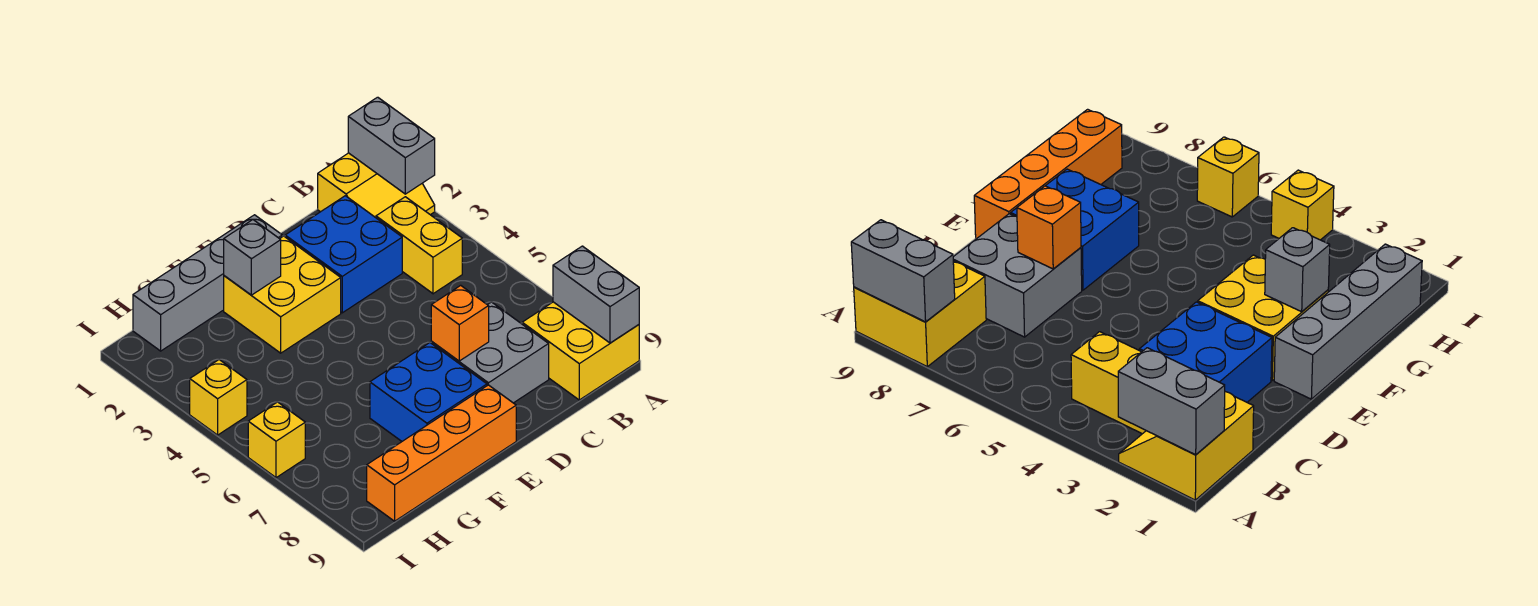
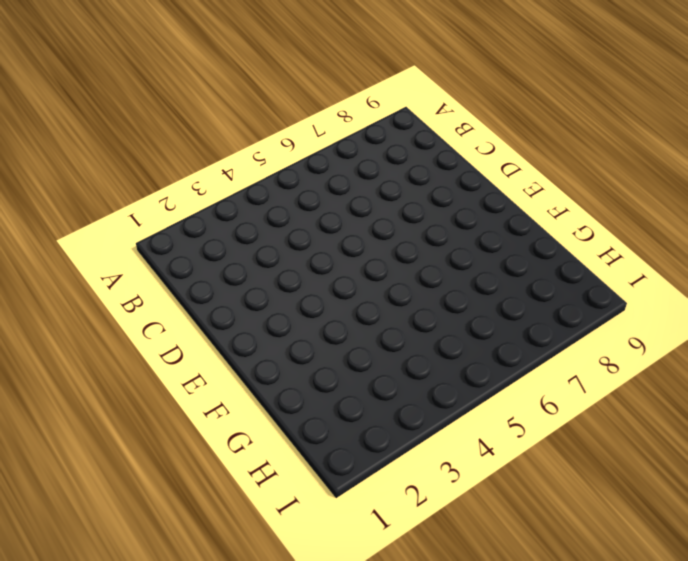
none -> yellow 2x2 slope [318,153,435,218]
none -> yellow 2x2 brick [522,302,639,400]
none -> yellow 1x2 brick [376,197,462,294]

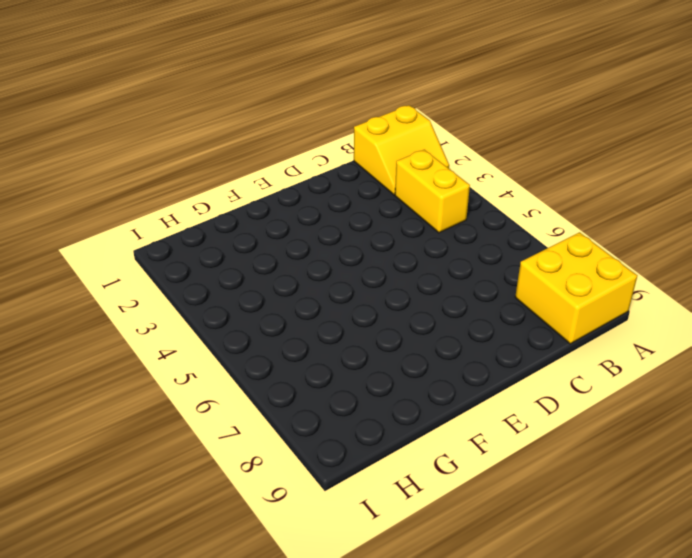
none -> blue 2x2 brick [285,196,402,313]
none -> grey 2x2 brick [431,302,549,403]
none -> grey 1x4 brick [133,215,282,351]

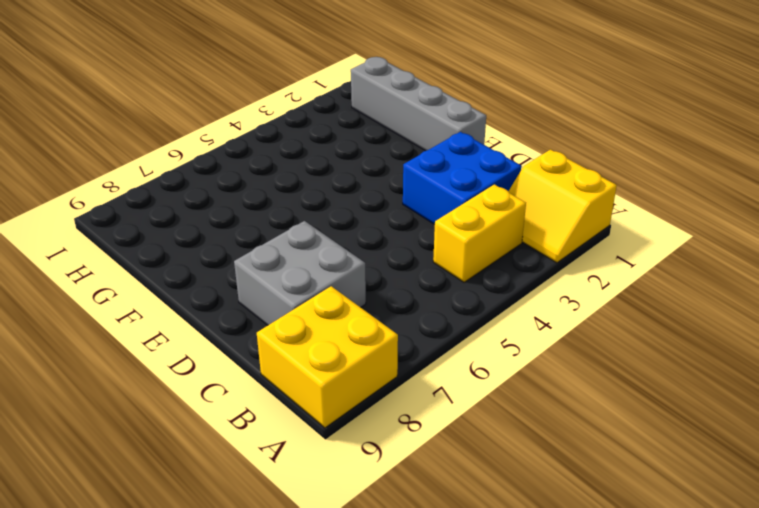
none -> yellow 2x2 brick [224,236,341,353]
none -> blue 2x2 brick [370,343,487,441]
none -> orange 1x4 brick [367,385,516,521]

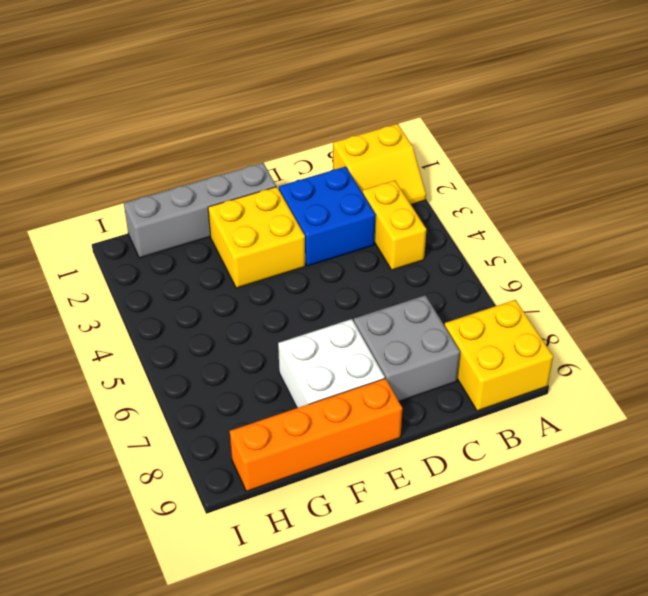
white 2x2 brick [278,319,385,408] -> blue 2x2 brick [370,343,487,441]
none -> yellow 1x1 brick [190,360,247,435]
none -> yellow 1x1 brick [248,402,305,478]
none -> grey 1x2 brick [348,97,435,194]

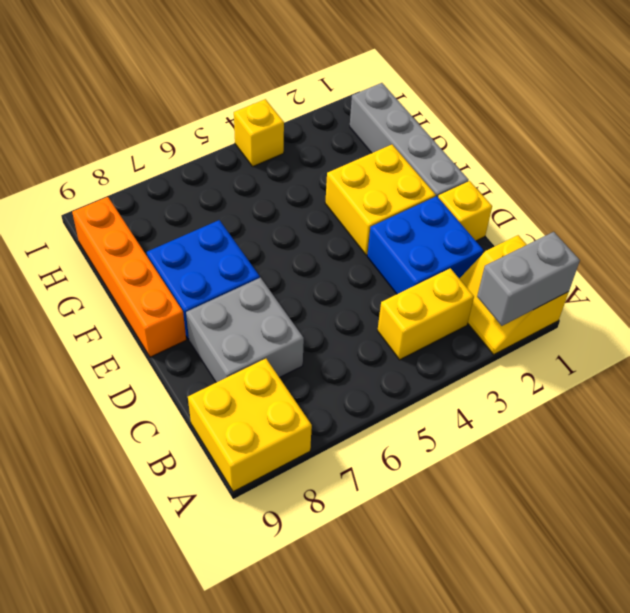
yellow 1x1 brick [438,181,492,241] -> yellow 1x1 brick moved to [248,402,305,478]
none -> grey 1x2 brick [553,246,639,343]
none -> orange 1x1 brick [431,285,489,361]
none -> grey 1x1 brick [224,220,281,295]

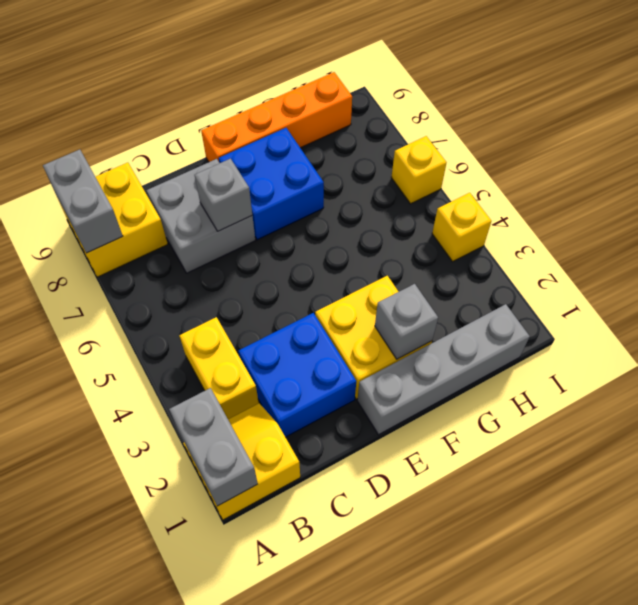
grey 1x1 brick [195,159,252,231] -> orange 1x1 brick [431,285,489,361]

